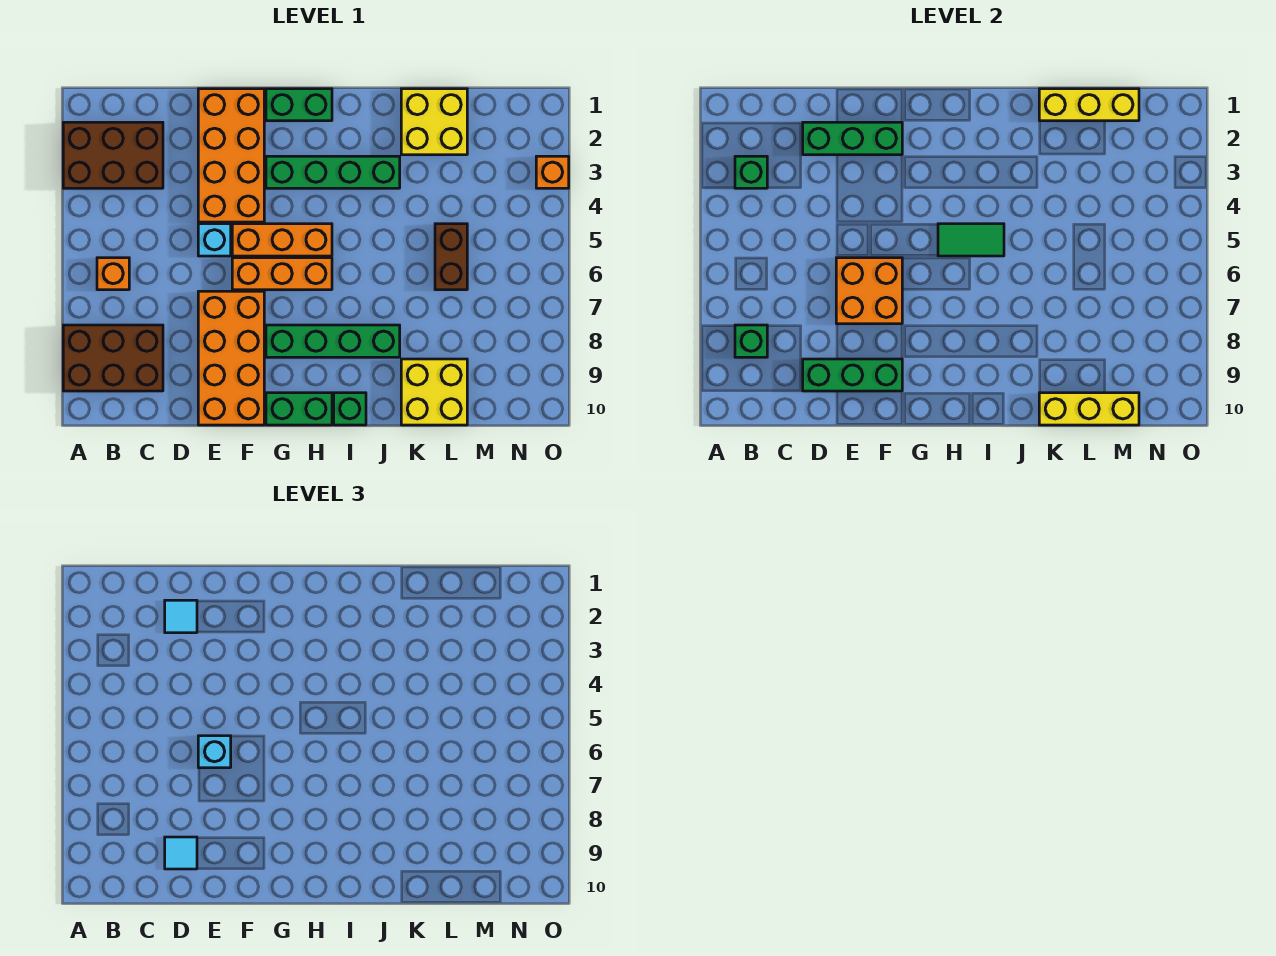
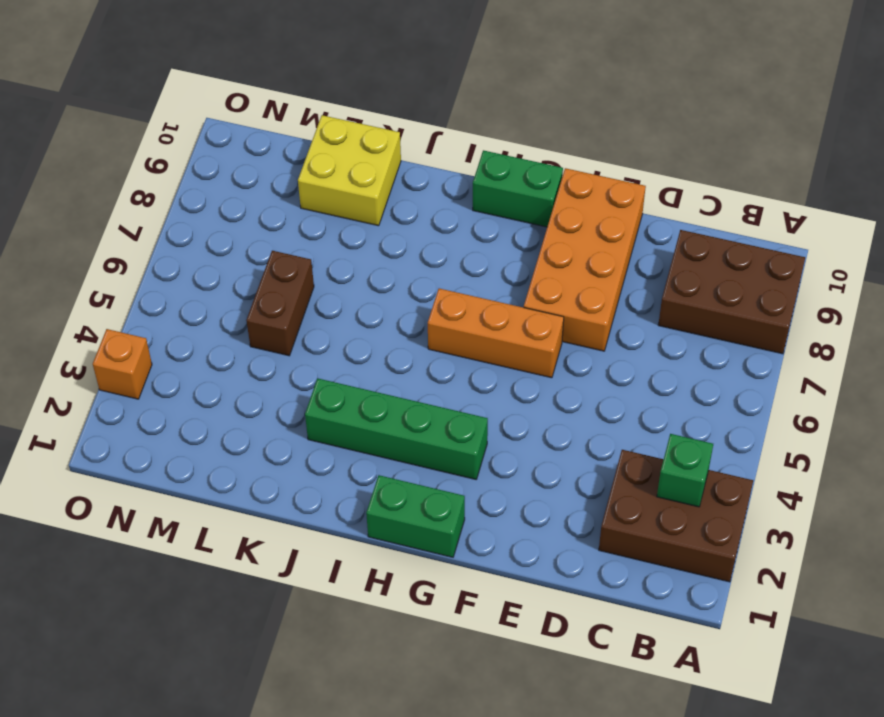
none -> orange 1x1 brick [97,258,129,290]
none -> orange 2x4 brick [198,89,264,222]
none -> cyan 1x1 brick [198,224,231,256]

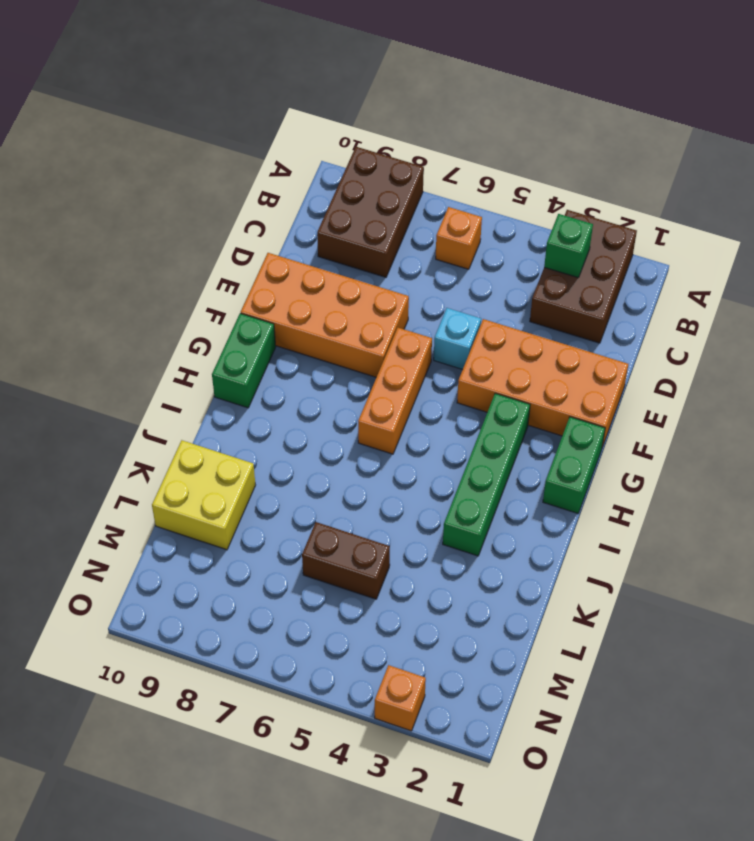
none -> orange 1x3 brick [232,224,332,256]
none -> green 1x4 brick [266,325,400,357]
none -> green 1x1 brick [334,393,366,425]

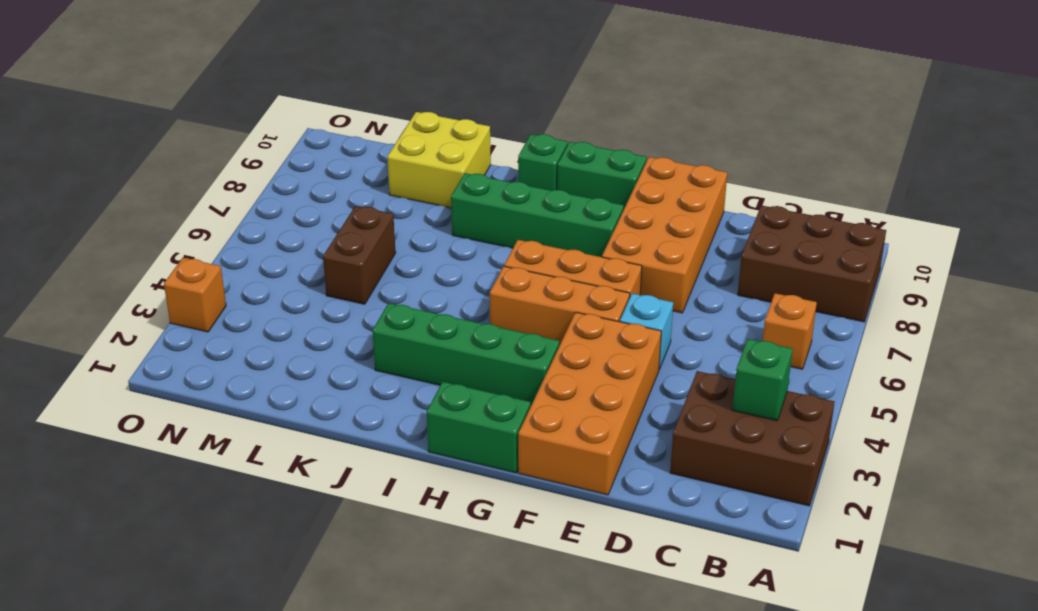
none -> yellow 2x2 brick [401,89,467,155]
none -> green 1x1 brick [735,325,767,357]
none -> green 1x3 brick [803,122,902,155]

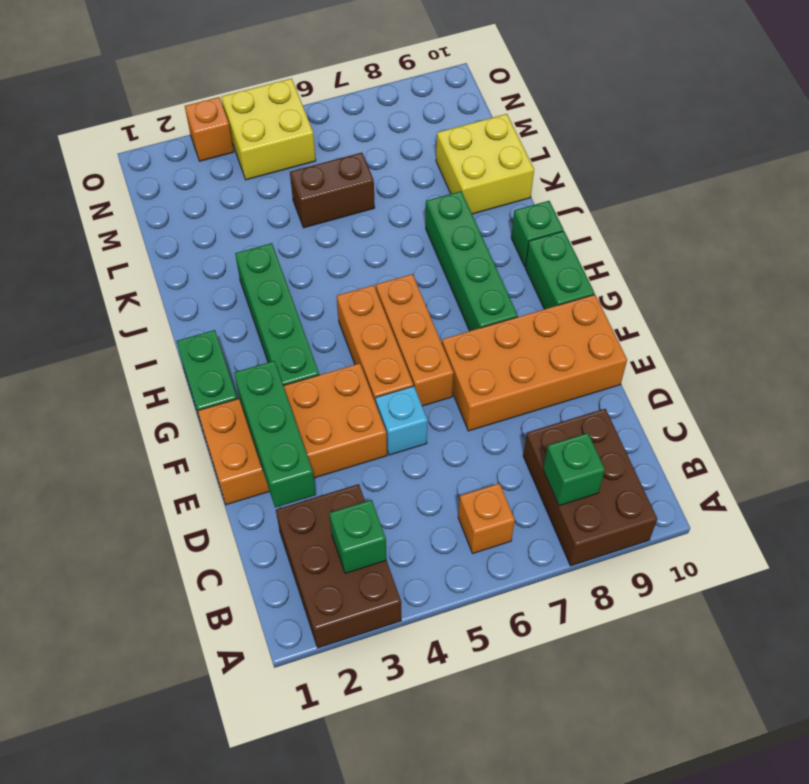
yellow 2x2 brick [221,78,316,180] -> yellow 2x2 brick moved to [401,89,467,155]
none -> green 1x3 brick [803,359,902,391]
none -> orange 2x2 brick [836,258,902,324]
none -> green 1x2 tile [938,224,1004,256]

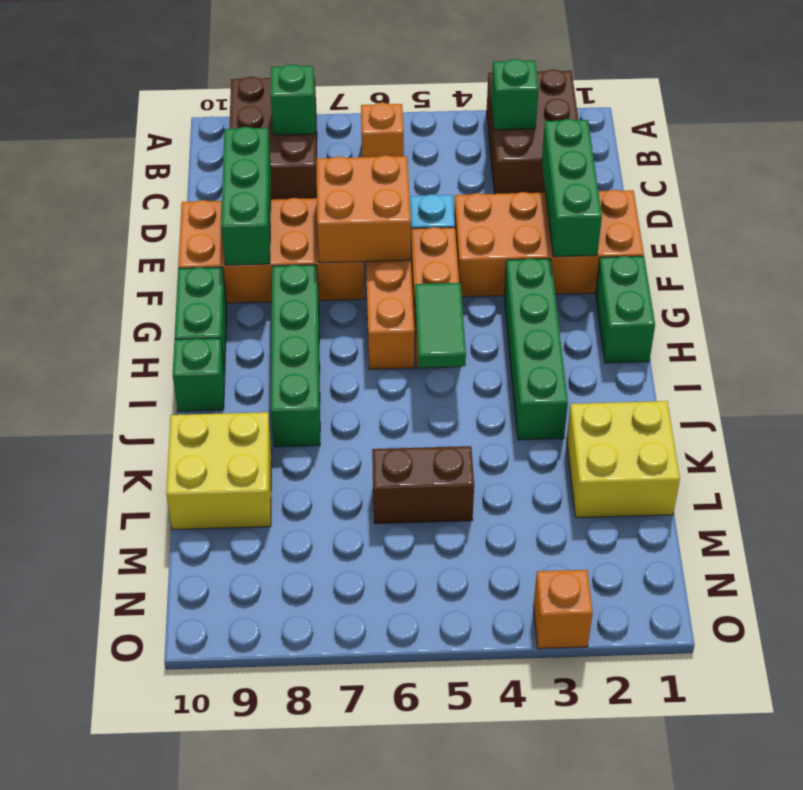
none -> yellow 1x3 brick [1039,89,1139,121]
none -> yellow 1x3 brick [1039,393,1139,425]
none -> cyan 1x1 tile [165,600,197,633]

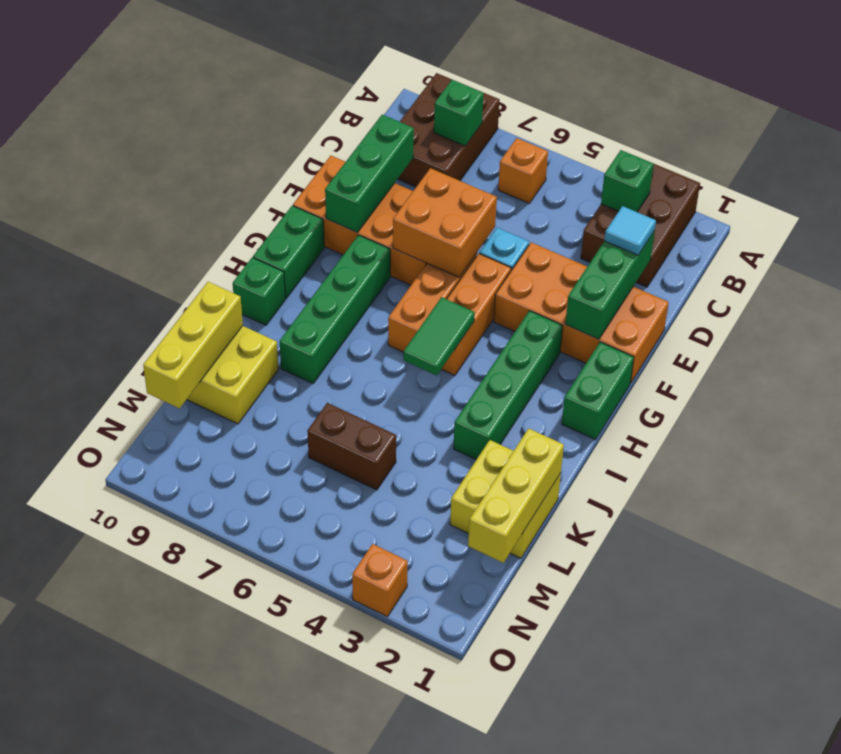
none -> cyan 1x1 tile [165,837,197,869]
none -> cyan 1x1 brick [198,736,231,768]

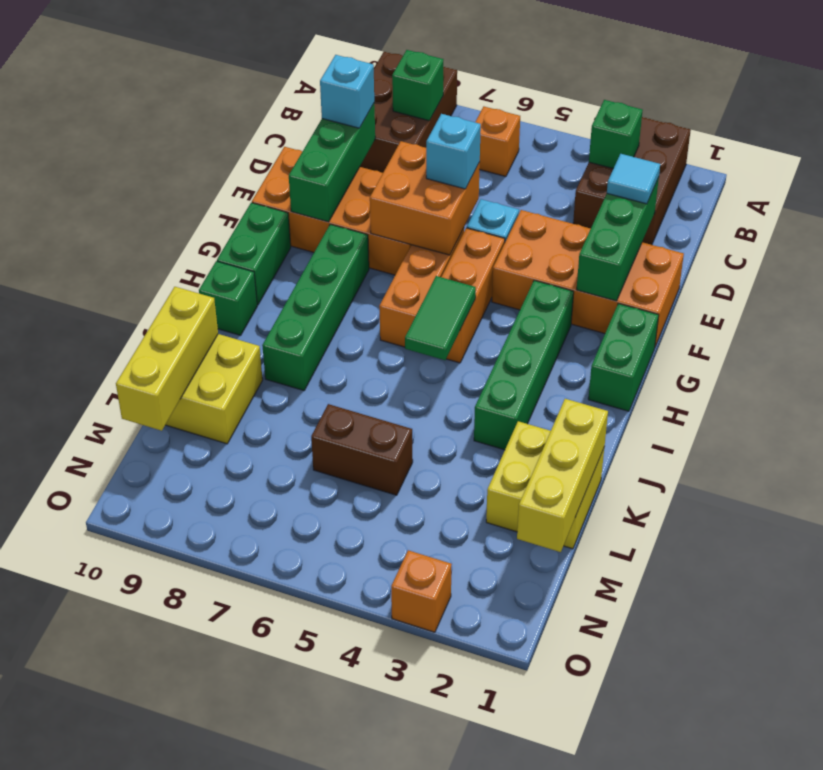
cyan 1x1 brick [320,55,374,128] -> cyan 1x1 tile [165,837,197,869]

